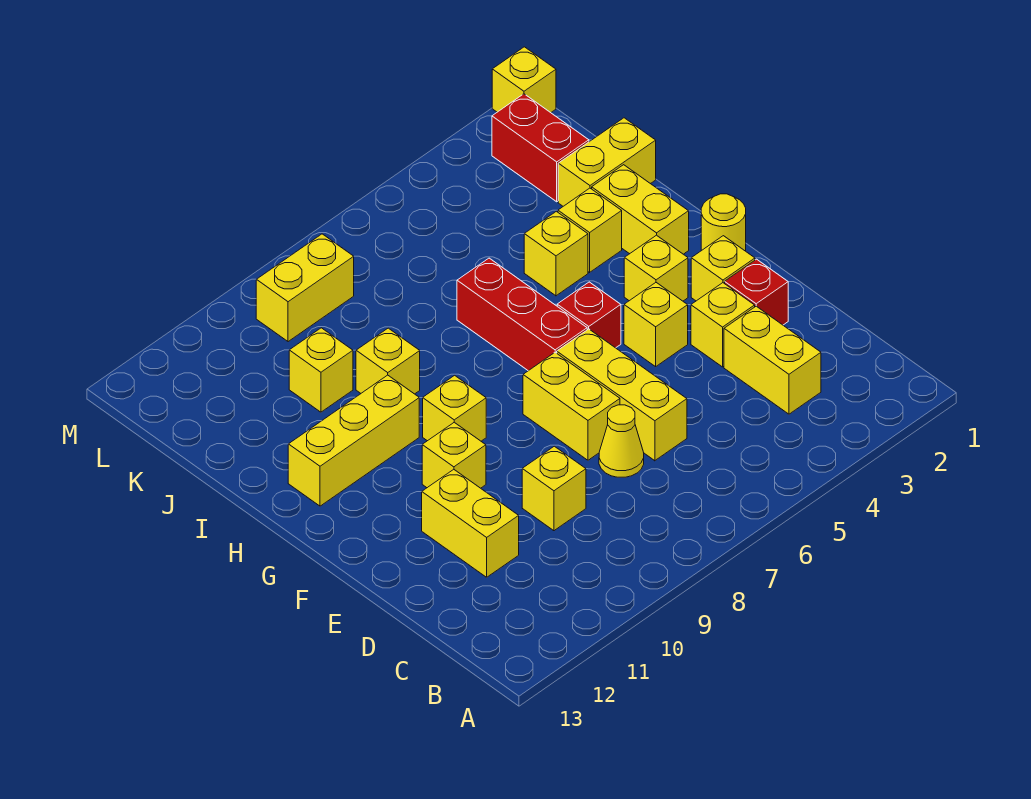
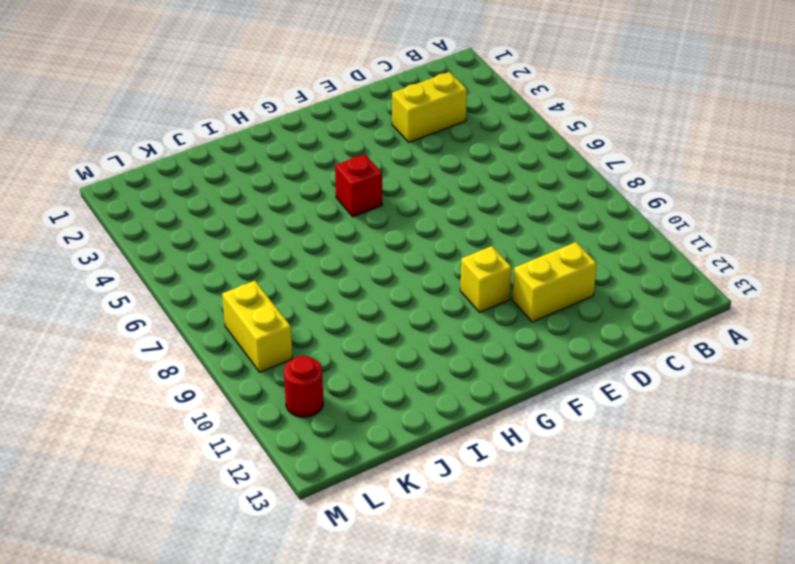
red 1x1 round brick [284,356,323,417] -> none
none -> yellow 1x3 brick [557,329,687,461]
none -> yellow 1x1 cone [599,405,644,477]
none -> yellow 1x1 brick [522,446,586,531]

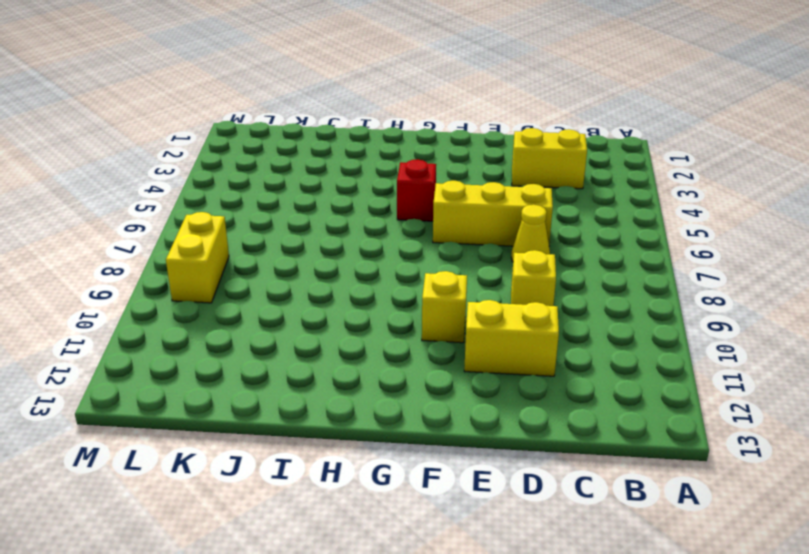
none -> red 1x1 brick [725,259,788,325]
none -> yellow 1x1 brick [691,283,755,367]
none -> yellow 1x2 brick [523,352,620,460]

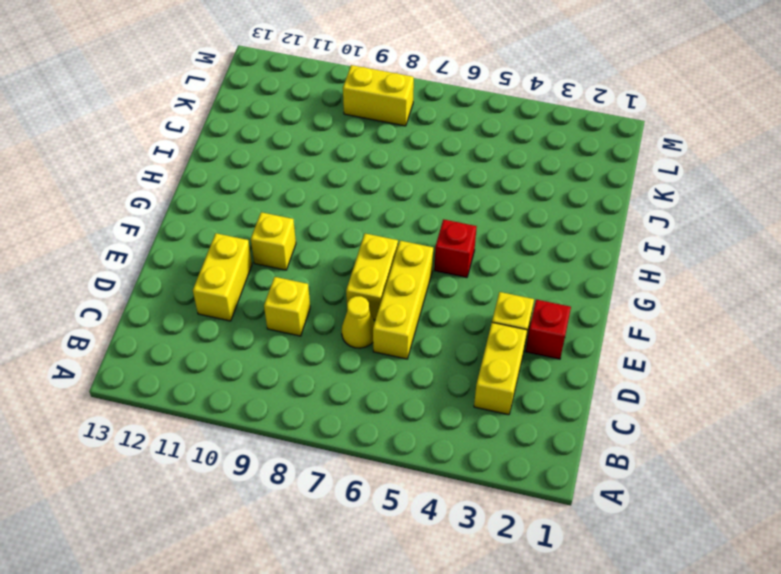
none -> yellow 1x1 brick [691,236,755,301]
none -> yellow 1x1 brick [624,283,688,367]
none -> yellow 1x1 round brick [701,194,746,251]

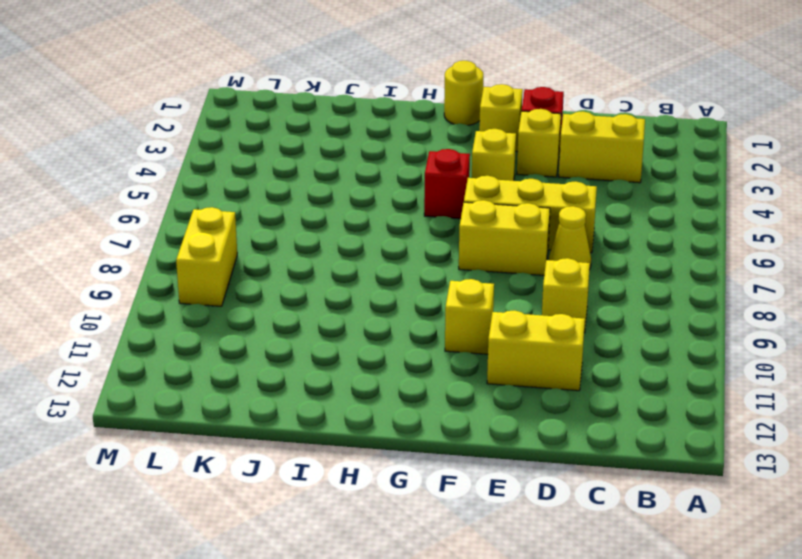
none -> yellow 1x1 brick [624,235,688,301]
none -> red 1x3 brick [457,258,587,371]
none -> yellow 1x1 brick [423,375,486,441]

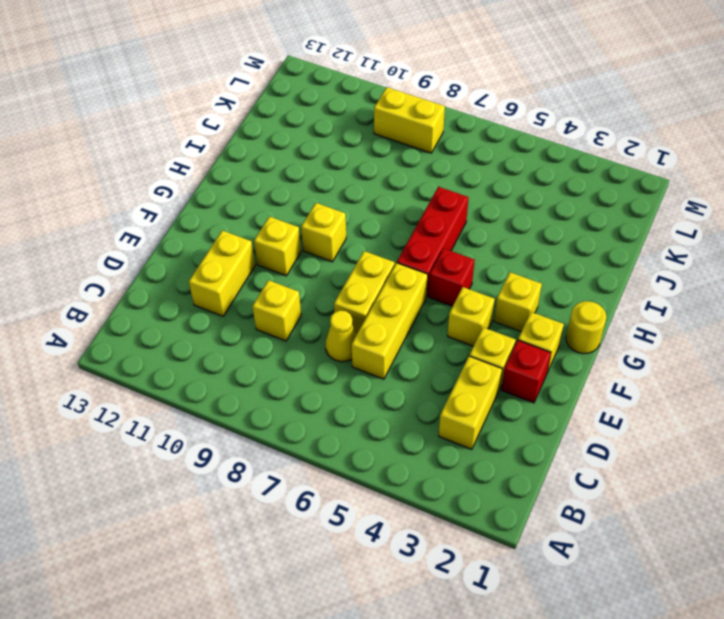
none -> yellow 1x2 brick [592,165,689,254]
none -> yellow 1x3 brick [288,375,419,506]
none -> yellow 1x1 brick [558,188,622,272]

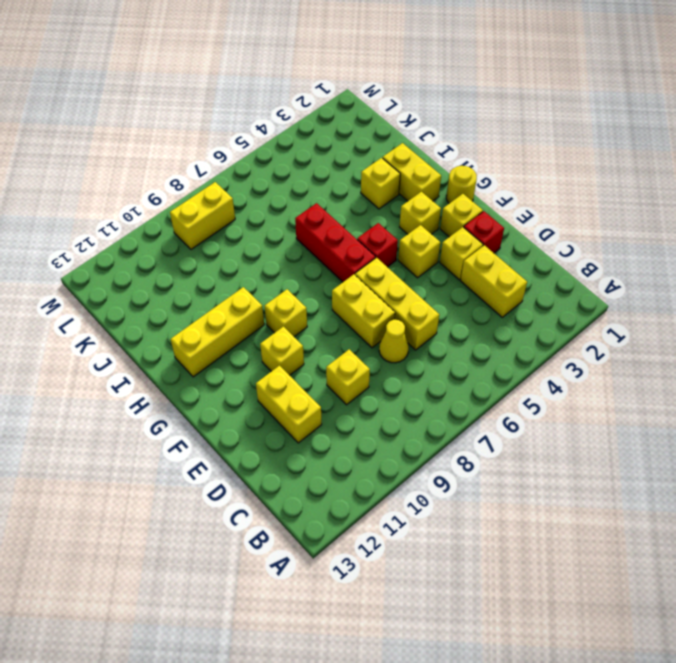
none -> yellow 1x1 brick [524,211,588,296]
none -> yellow 1x1 brick [356,328,420,394]
none -> yellow 1x2 brick [558,118,656,206]

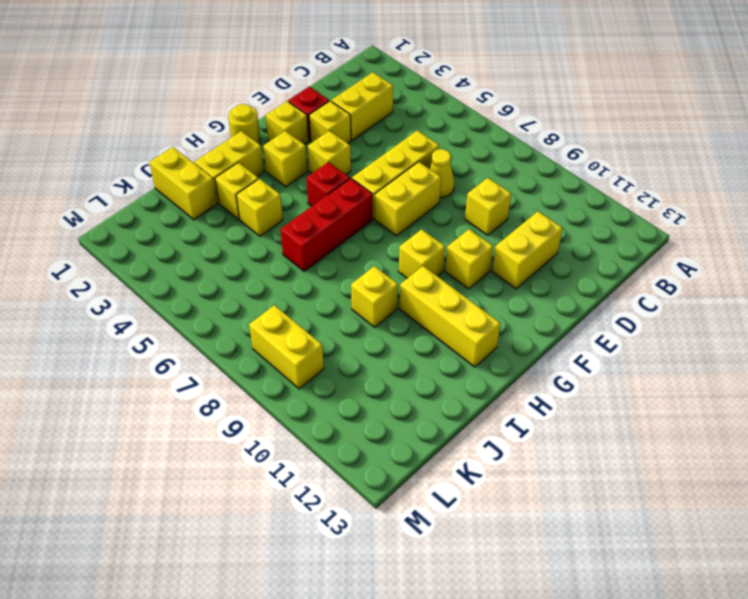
none -> yellow 1x1 brick [289,328,353,412]
none -> red 1x2 brick [492,94,589,202]
none -> yellow 1x1 brick [492,47,556,113]

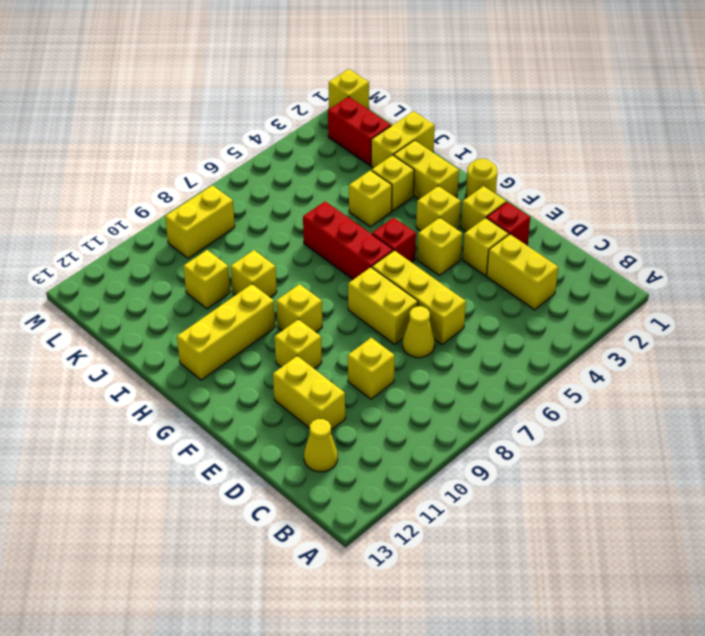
yellow 1x1 cone [304,419,338,472] -> none

